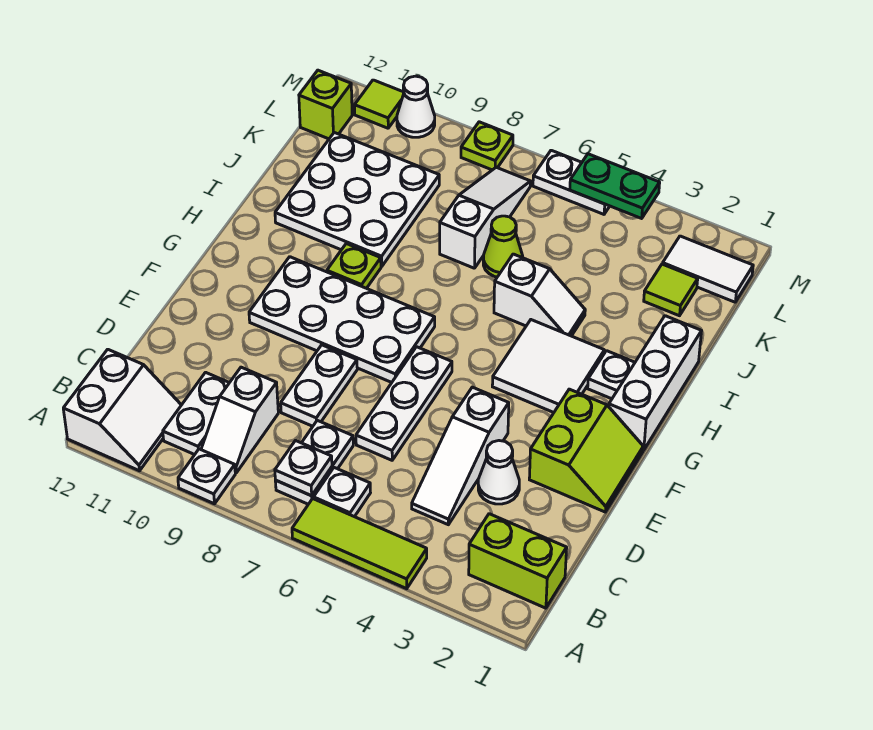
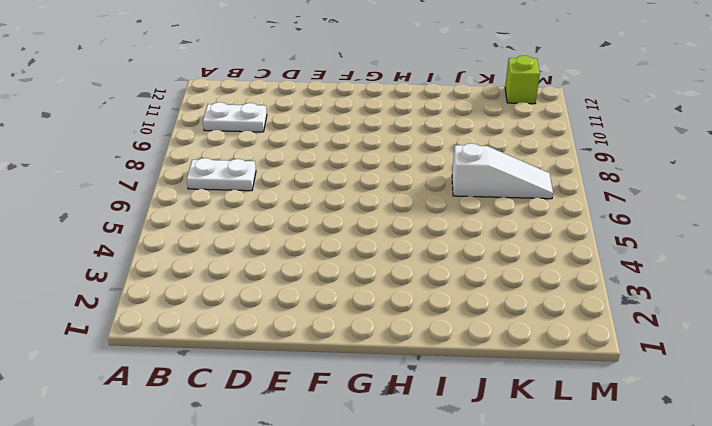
none -> lime 1x3 tile [292,499,427,589]
none -> white 1x1 plate [178,449,235,504]
none -> white 2x2 slope [63,349,181,471]
none -> lime 1x2 brick [469,514,567,608]

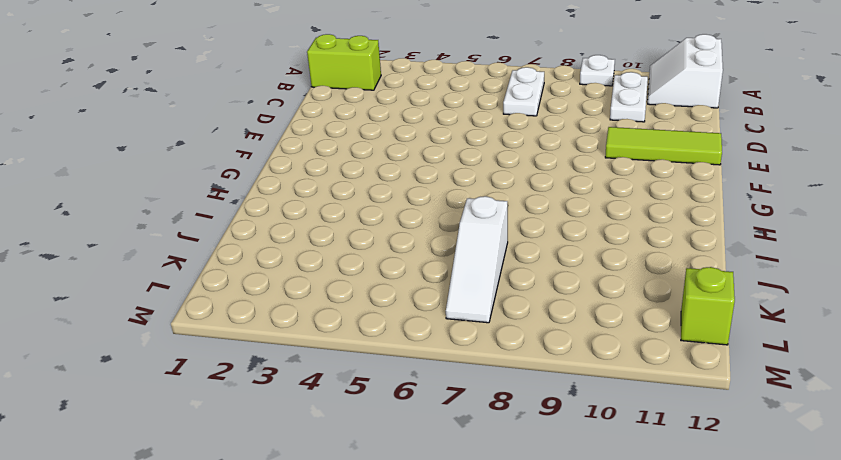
lime 1x3 tile [605,127,722,165] -> lime 1x3 tile moved to [292,499,427,589]
none -> white 1x1 plate [314,468,370,517]
none -> white 1x2 slope [201,367,278,473]
none -> white 1x3 slope [412,387,509,525]
none -> white 1x1 cone [478,441,519,504]

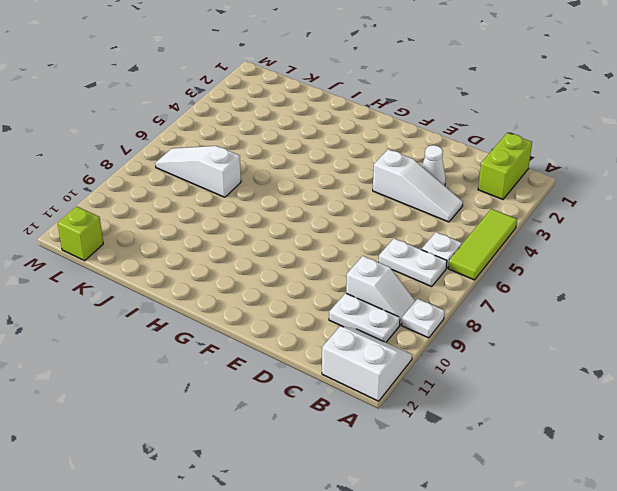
none -> white 1x3 plate [356,347,452,460]
none -> white 1x2 plate [281,345,357,426]
none -> lime 2x2 slope [529,389,643,512]
none -> white 2x4 plate [249,257,435,382]

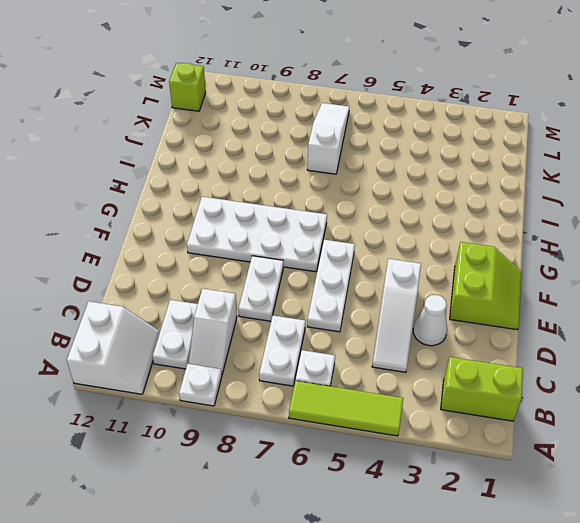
none -> white 1x3 brick [609,316,702,450]
none -> white 2x2 tile [492,320,604,412]
none -> white 1x1 plate [588,351,635,399]
none -> lime 1x1 plate [327,244,381,288]

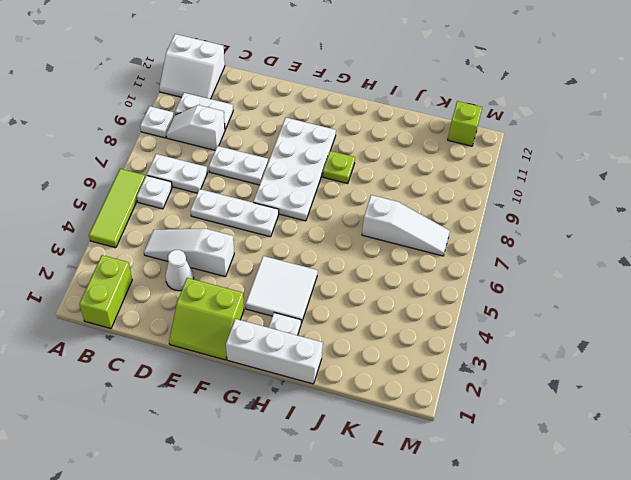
none -> white 1x2 slope [494,254,585,336]
none -> white 3x3 plate [275,133,439,266]
none -> lime 1x1 cone [483,216,523,277]
none -> lime 1x1 tile [644,264,698,316]

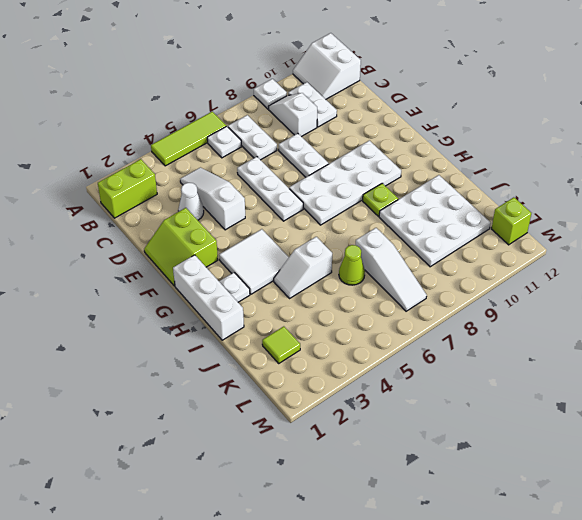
none -> white 1x2 tile [663,236,753,302]
none -> white 1x2 plate [533,150,610,214]
none -> lime 1x1 plate [461,122,513,170]
none -> white 1x1 cone [397,76,435,137]

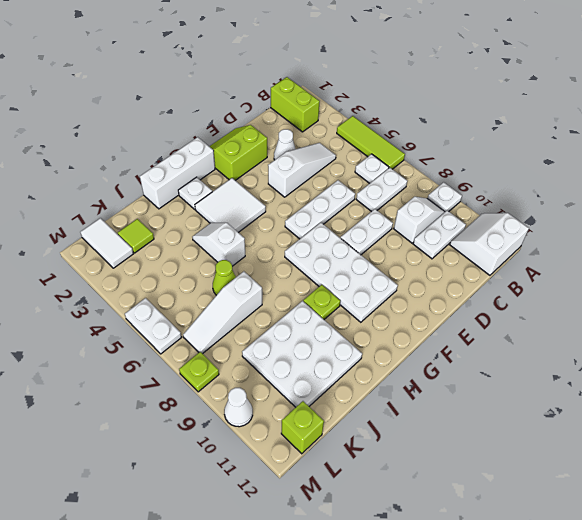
none -> lime 1x1 tile [355,80,404,128]
none -> white 1x1 plate [275,441,332,496]
none -> green 1x2 plate [570,154,660,218]

